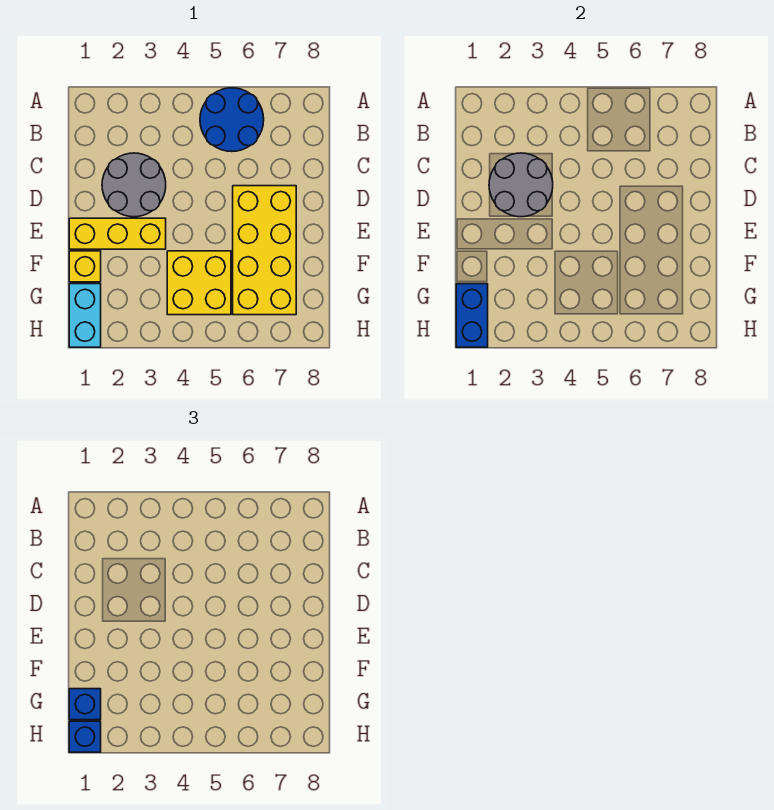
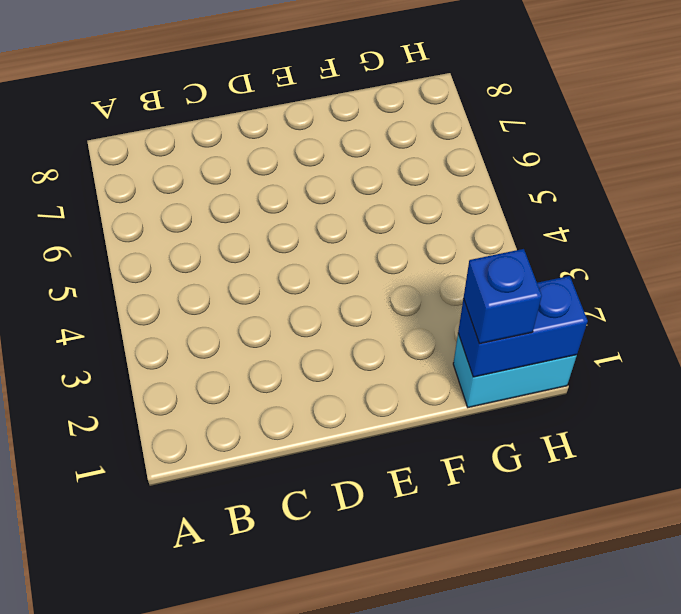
none -> blue 2x2 round brick [200,88,264,152]
none -> grey 2x2 round brick [102,153,166,217]

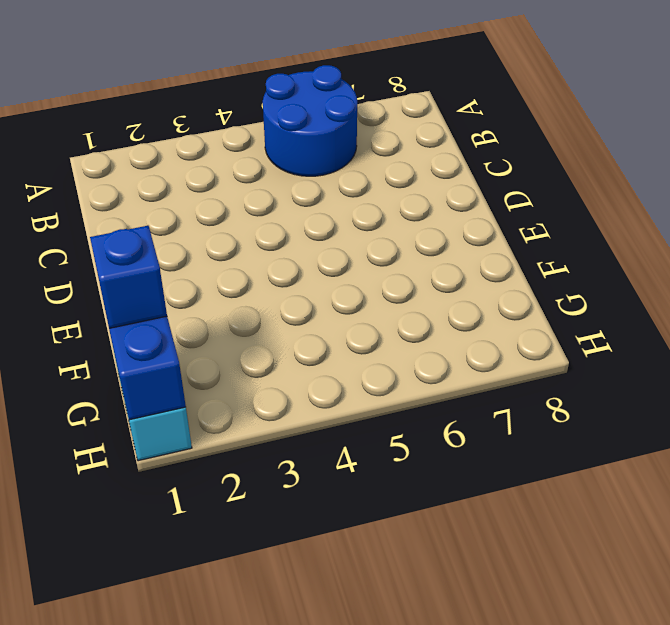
none -> grey 2x2 round brick [102,153,166,217]
none -> yellow 2x4 brick [233,186,296,315]

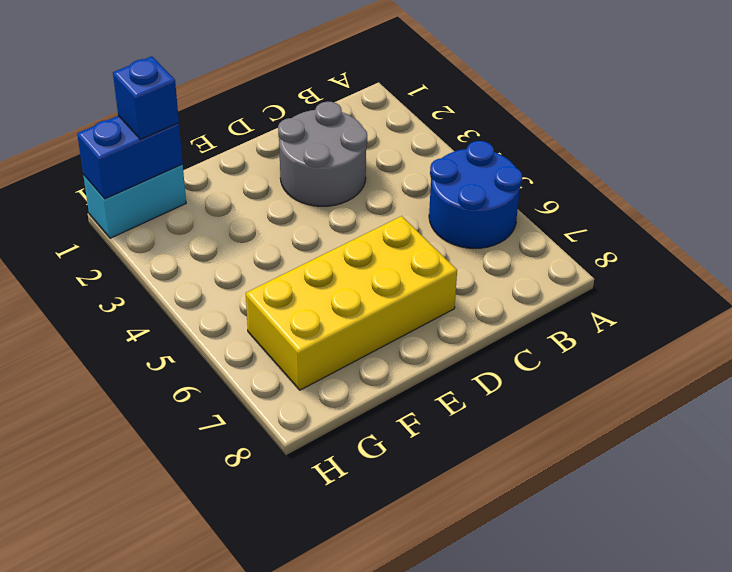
none -> yellow 1x3 brick [69,218,166,249]
none -> yellow 1x1 brick [69,251,101,282]

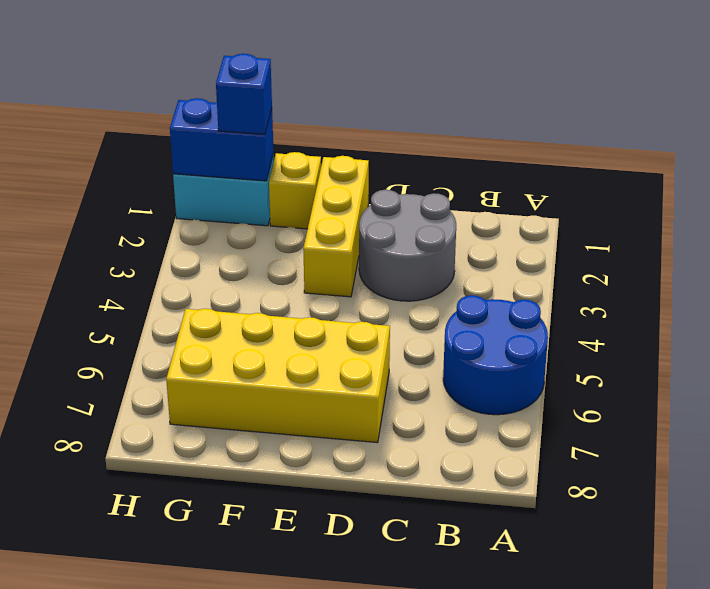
none -> yellow 2x2 brick [167,251,231,315]
none -> grey 2x2 round brick [489,153,553,217]

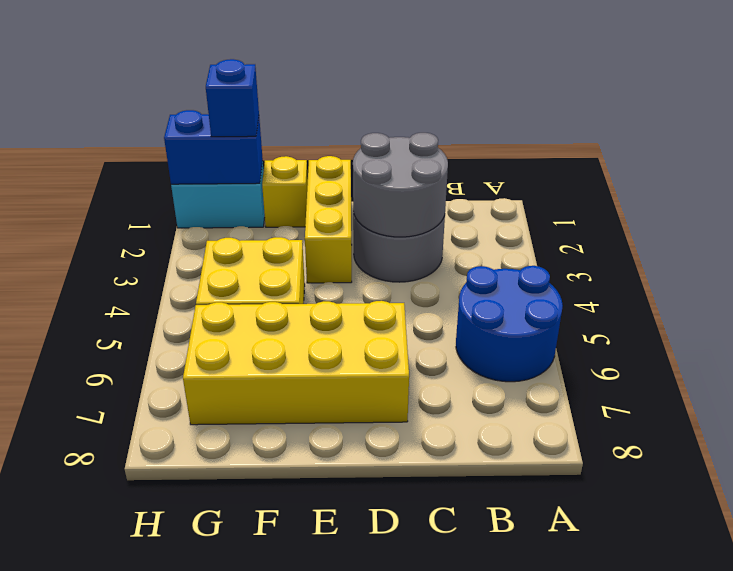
none -> blue 1x1 brick [69,721,101,752]

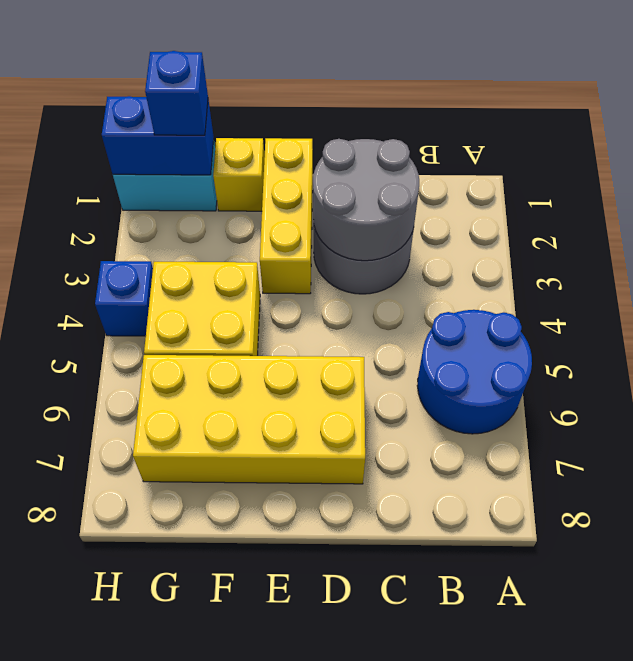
blue 1x1 brick [95,261,153,336] -> blue 1x1 brick moved to [69,721,101,752]

